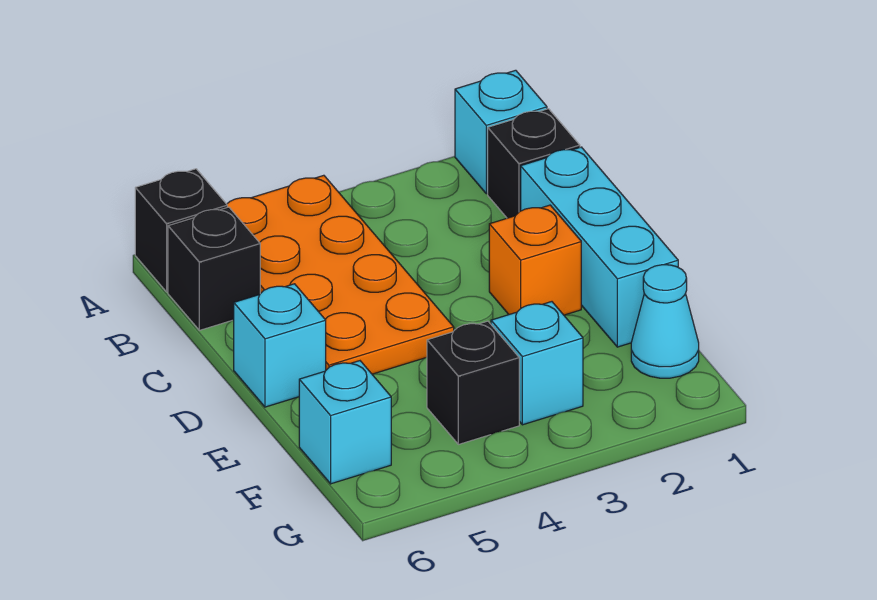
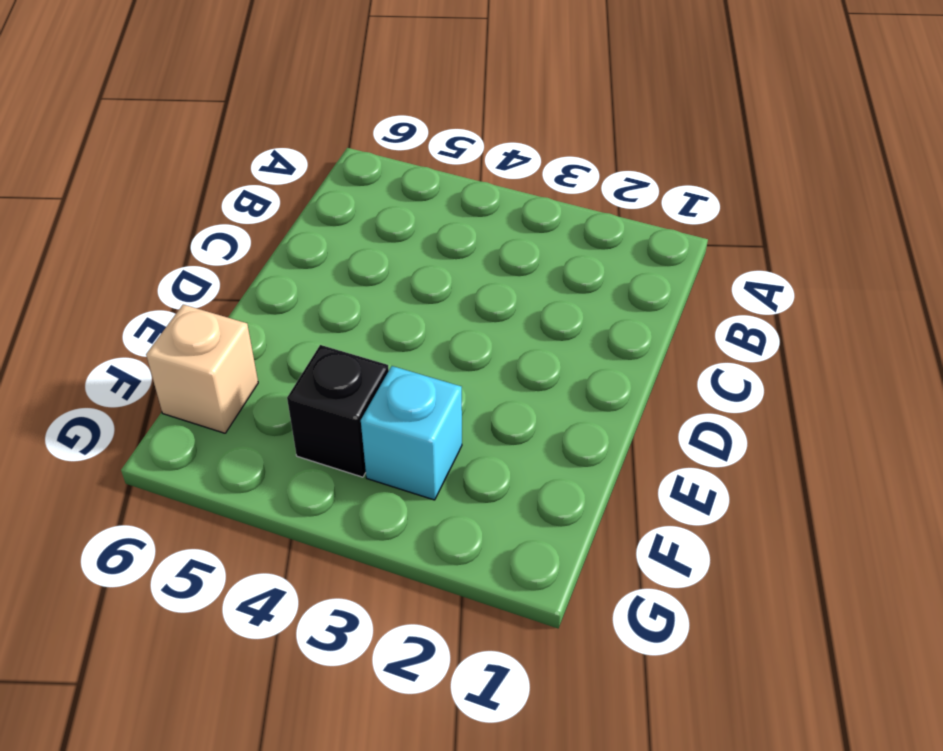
tan 1x1 brick [146,305,258,433] -> cyan 1x1 brick [299,361,391,484]
none -> cyan 1x1 brick [455,70,547,194]
none -> orange 2x4 plate [227,175,454,374]
none -> black 1x1 brick [135,169,227,292]

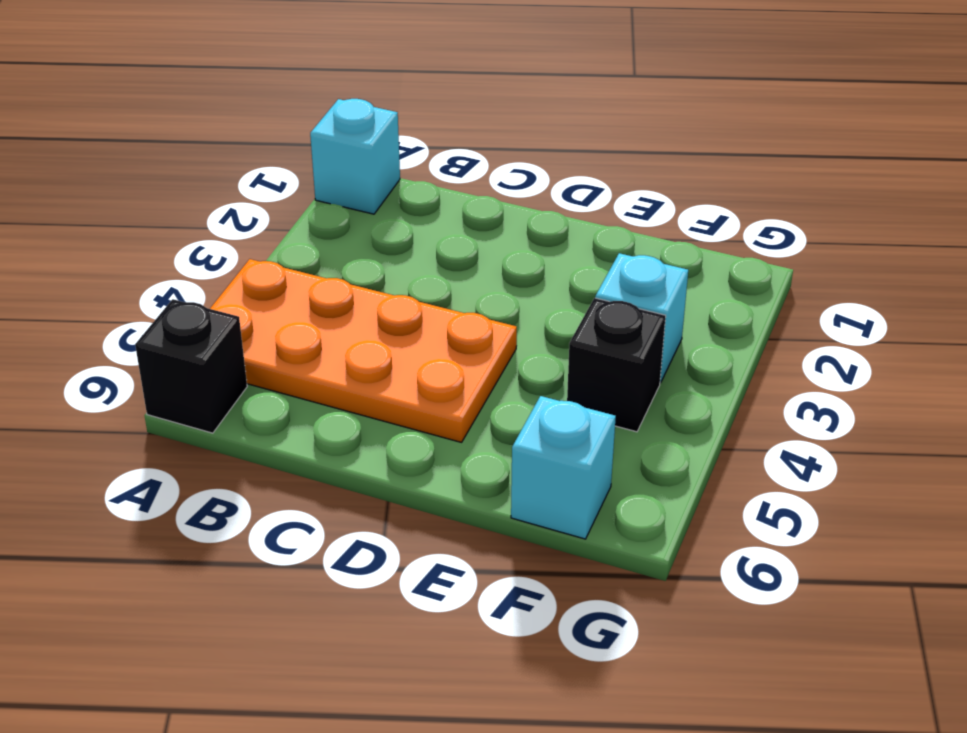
none -> black 1x1 brick [488,109,580,218]
none -> black 1x1 brick [168,207,260,330]
none -> cyan 1x3 brick [521,147,678,347]

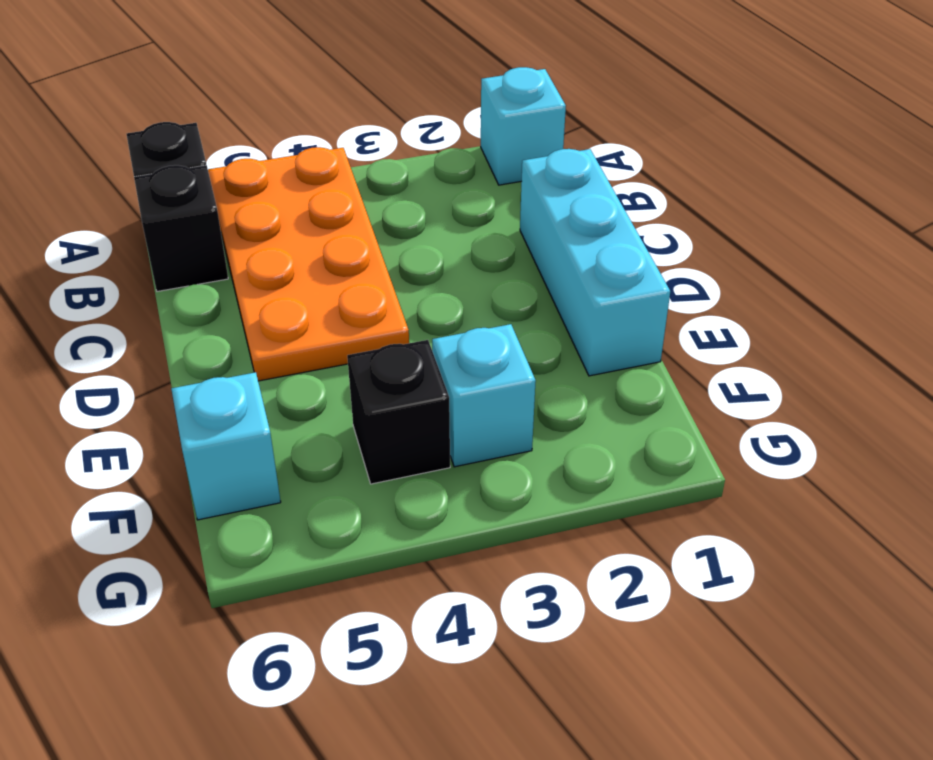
none -> black 1x1 brick [488,109,580,218]
none -> orange 1x1 brick [489,205,581,315]
none -> cyan 1x1 brick [234,284,326,407]

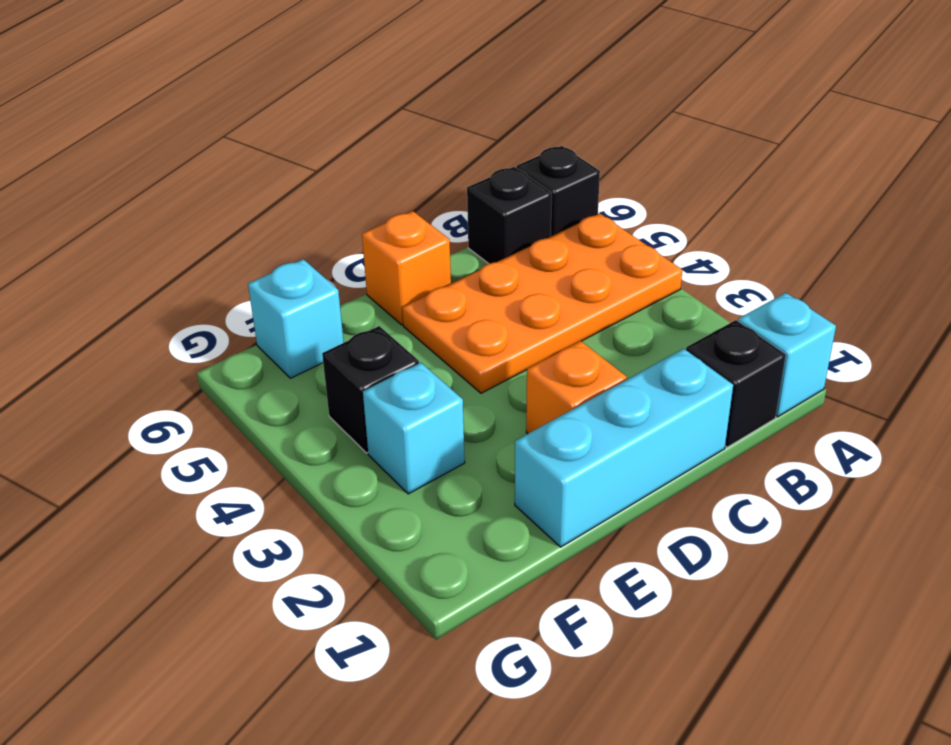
orange 1x1 brick [362,211,451,325] -> cyan 1x1 brick [234,284,326,407]
none -> cyan 1x1 cone [631,265,699,378]

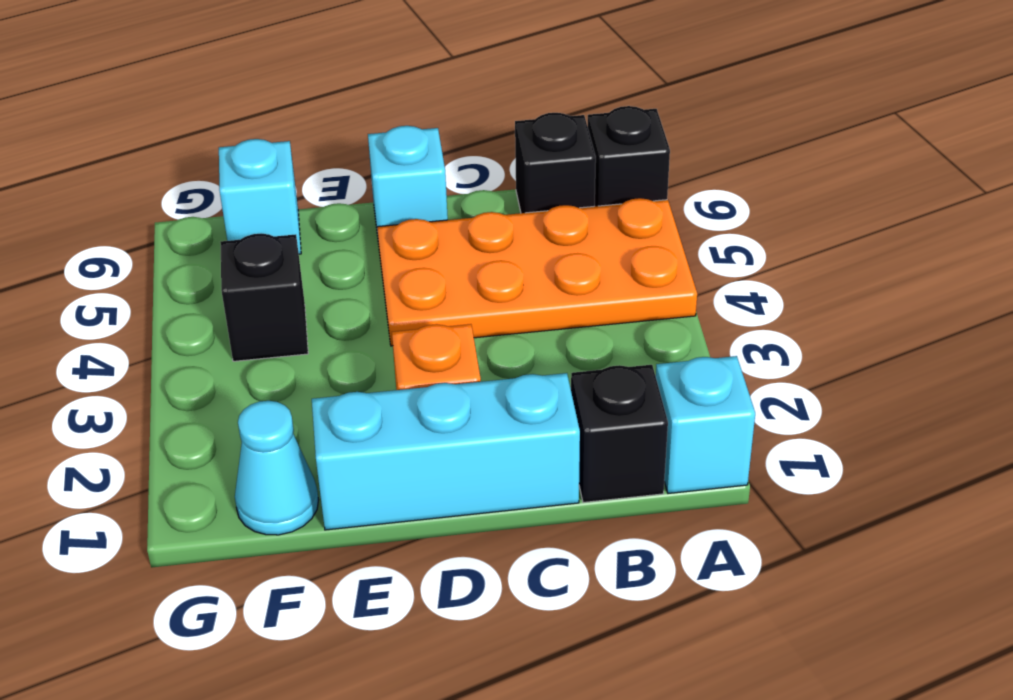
none -> cyan 1x1 brick [491,302,583,425]

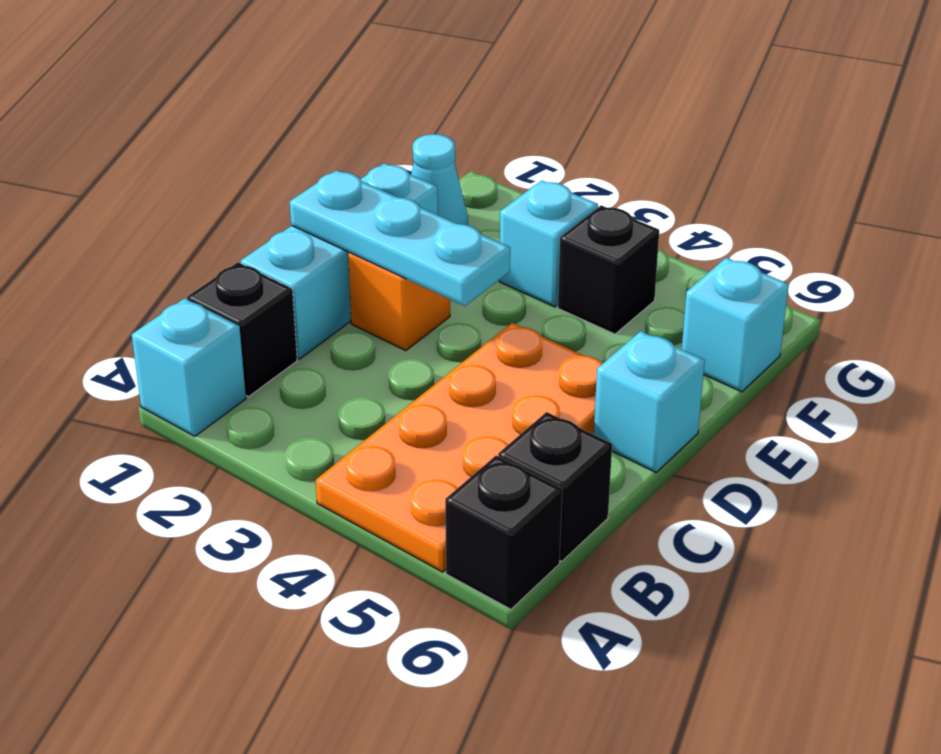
cyan 1x3 plate [290,170,510,306] -> none

